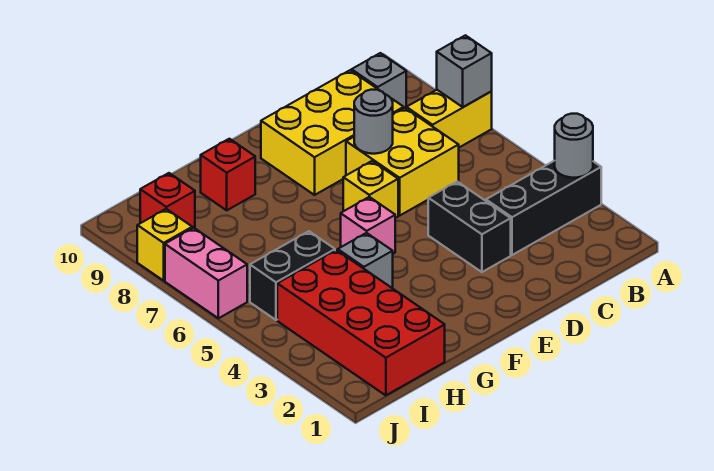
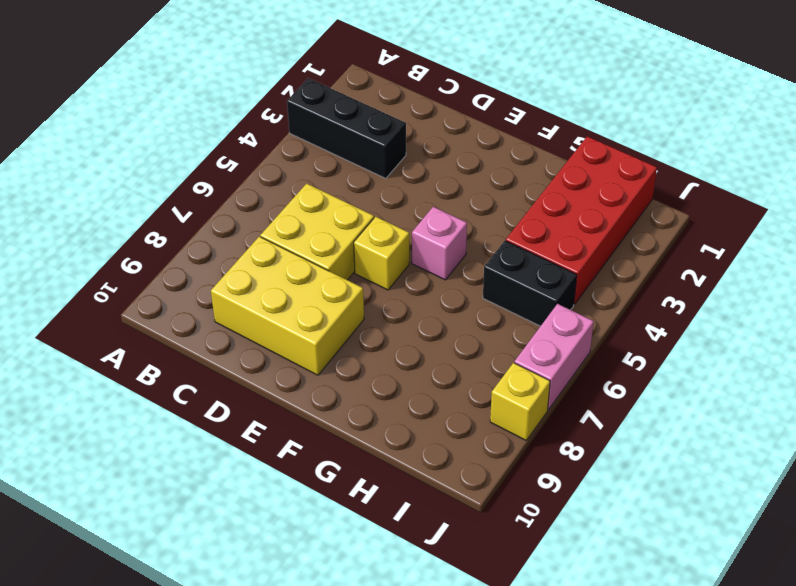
none -> yellow 1x2 brick [406,90,492,147]
none -> grey 1x1 brick [352,53,406,108]
none -> black 1x2 brick [428,182,511,272]

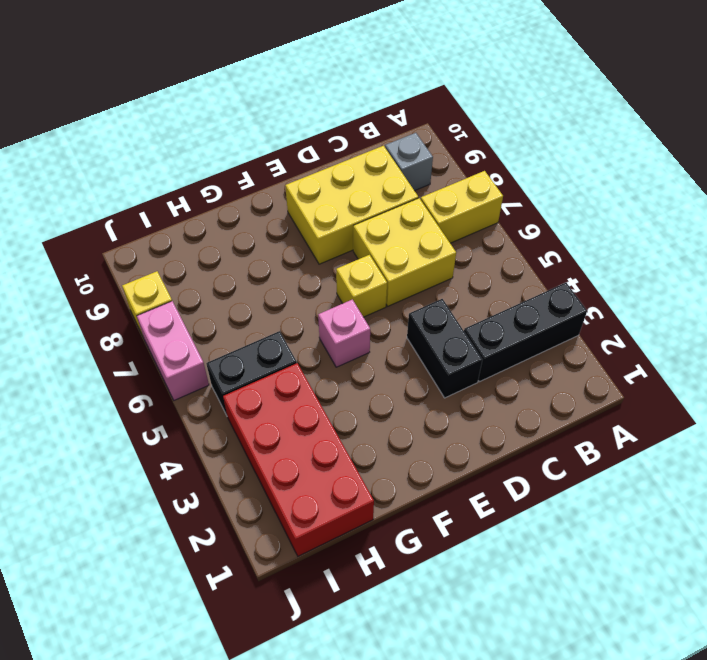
none -> grey 1x1 brick [338,233,393,288]
none -> red 1x1 brick [201,139,255,210]
none -> red 1x1 brick [140,173,195,228]

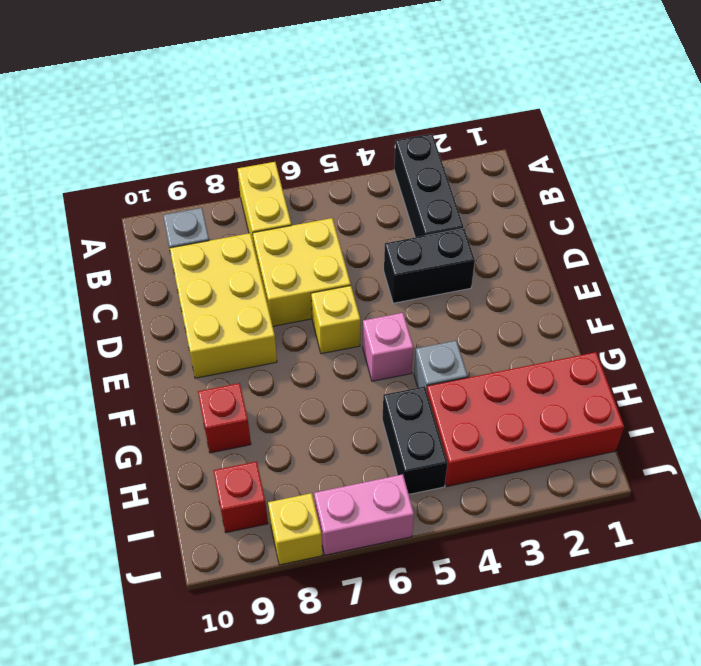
none -> grey 1x1 round brick [555,114,593,178]
none -> grey 1x1 brick [437,35,492,107]
none -> grey 1x1 round brick [354,90,393,154]

